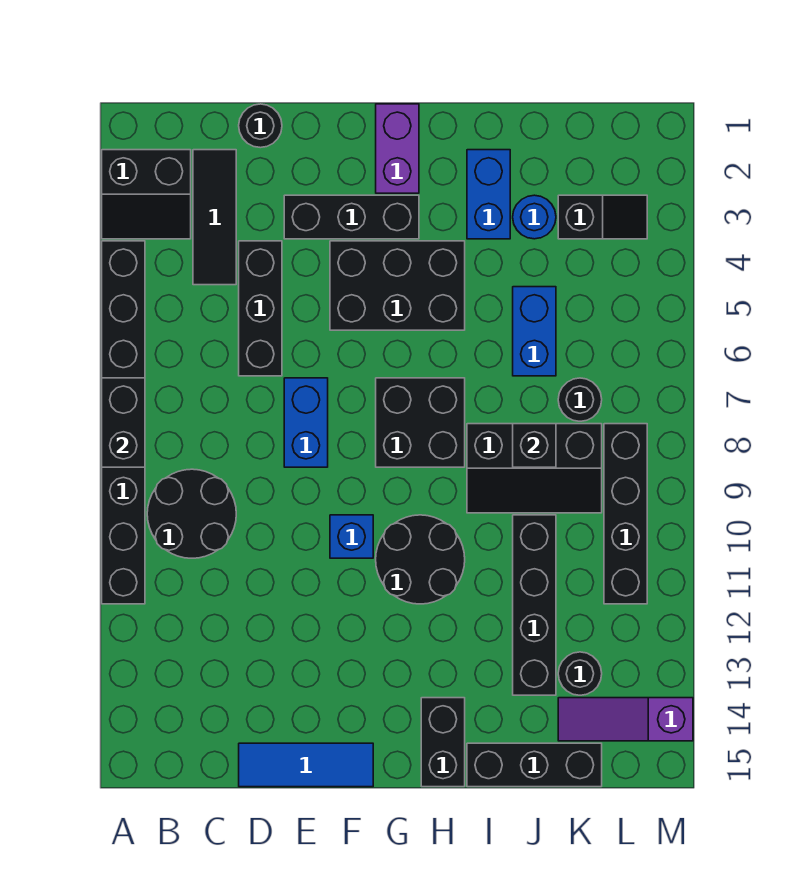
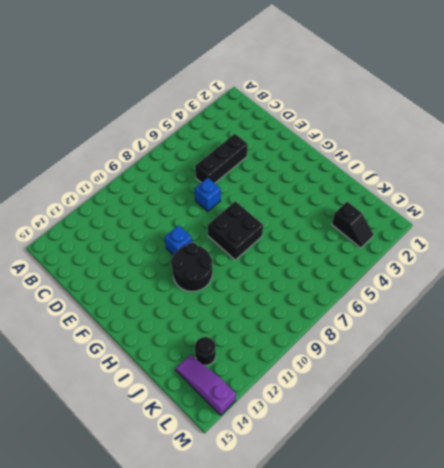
blue 1x1 brick [195,178,221,211] -> blue 1x2 brick [284,378,328,467]
none -> black 2x2 slope [102,150,191,239]
none -> black 1x8 brick [102,241,145,604]
none -> black 2x2 round brick [147,469,236,558]

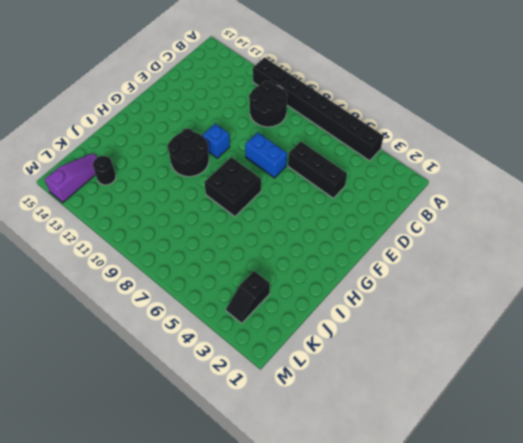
none -> black 2x2 slope [102,150,191,239]
none -> black 1x3 tile [193,150,236,285]
none -> black 1x1 round brick [239,104,282,148]

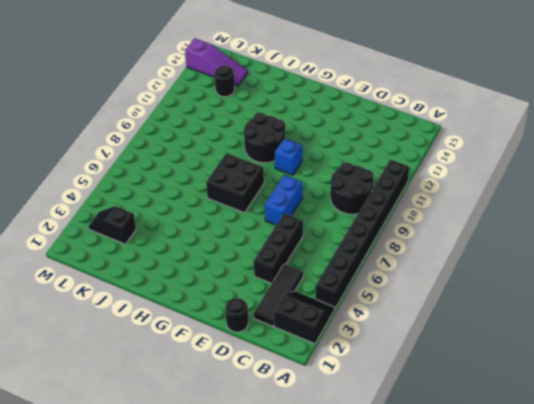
none -> blue 1x3 tile [239,743,373,787]
none -> black 1x3 brick [284,195,419,239]
none -> black 2x3 brick [330,241,465,330]

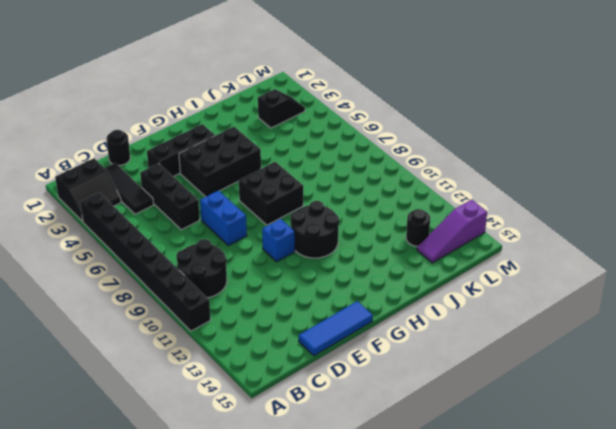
none -> purple 1x2 brick [376,104,419,193]
none -> black 1x2 brick [421,698,465,787]
none -> blue 1x2 brick [467,150,510,239]

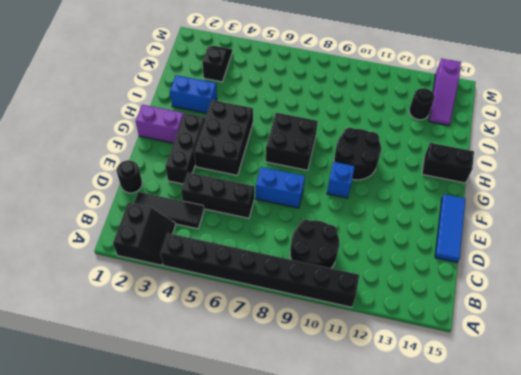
none -> black 2x3 slope [467,424,602,513]
none -> black 1x3 brick [467,743,602,787]
none -> blue 1x1 round brick [513,195,556,239]

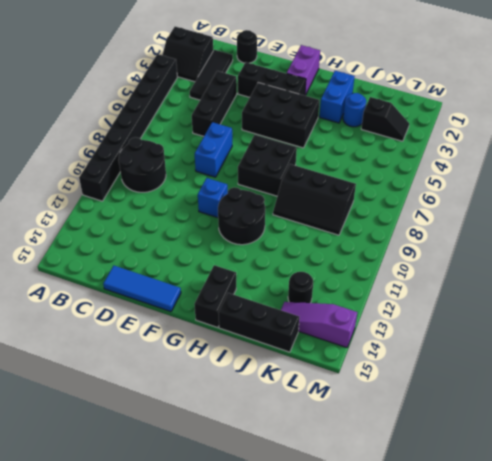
none -> blue 1x2 brick [513,287,556,376]
none -> black 1x4 brick [513,515,556,695]
none -> black 1x1 round brick [558,378,602,421]

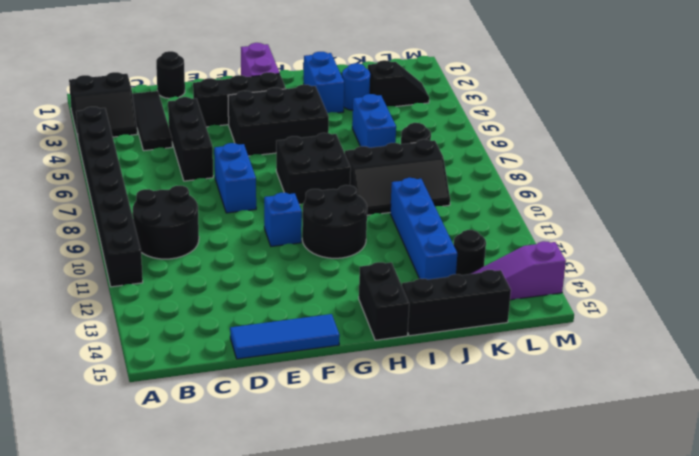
blue 1x4 brick [390,178,457,280] -> black 1x4 brick [513,515,556,695]
none -> black 1x4 brick [604,424,647,604]
none -> black 1x2 brick [102,378,145,467]
none -> black 1x1 brick [513,424,556,467]

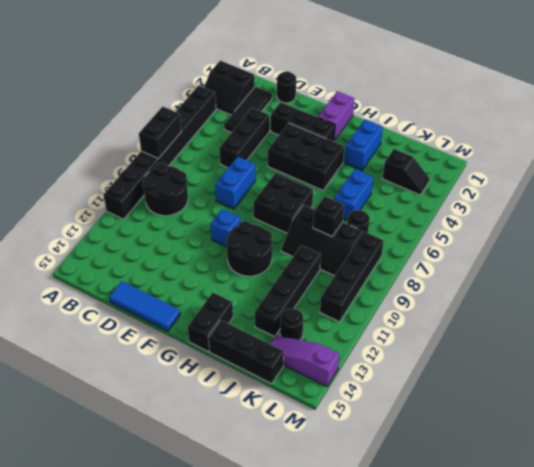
none -> blue 1x1 round brick [513,195,556,239]

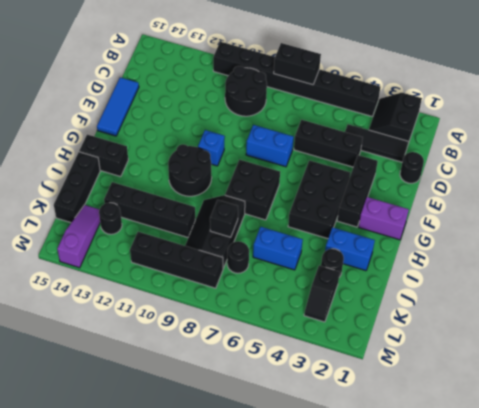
black 1x1 round brick [321,249,344,277] -> blue 1x1 round brick [513,195,556,239]

